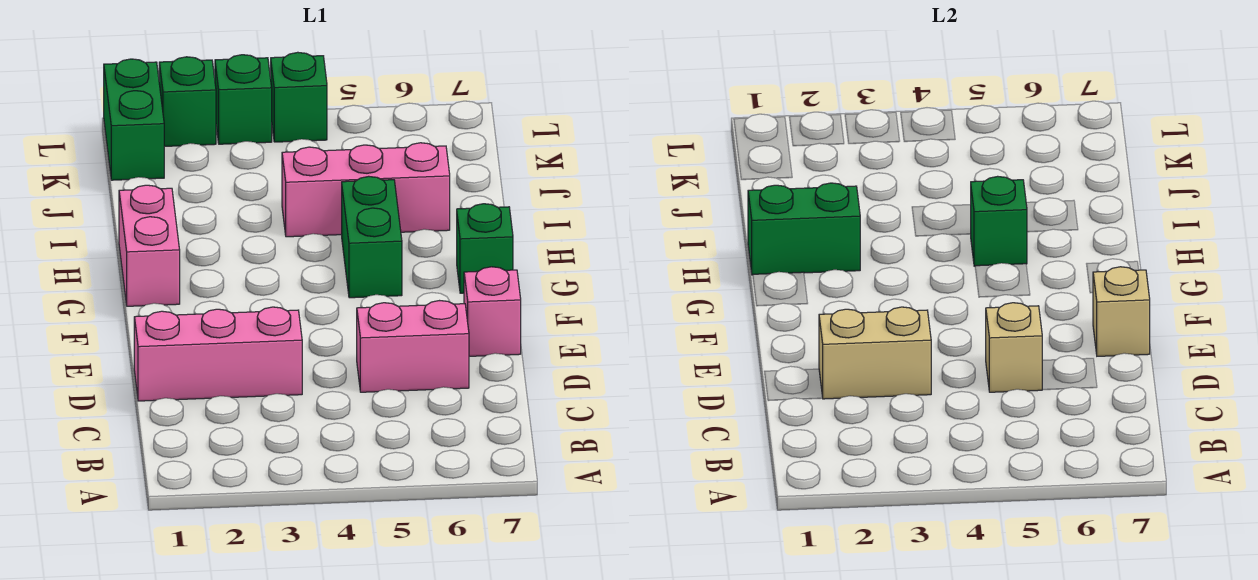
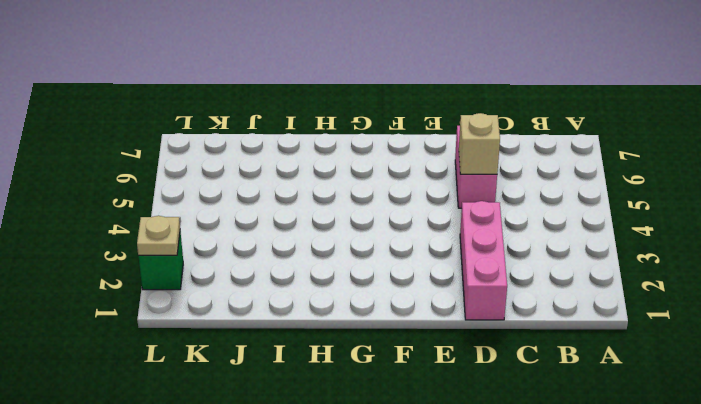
tan 1x1 plate [137,216,180,255] -> none
none -> pink 1x1 brick [464,267,521,356]
none -> pink 1x2 brick [119,185,180,306]
none -> green 1x2 brick [342,176,402,298]

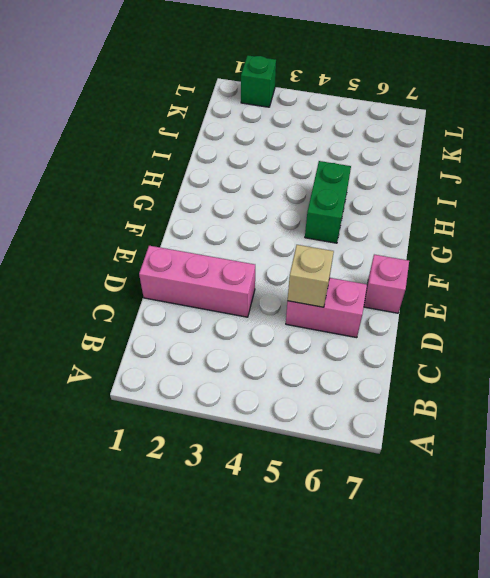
none -> pink 1x2 brick [119,185,180,306]
none -> green 1x1 brick [457,204,513,293]
none -> pink 1x3 brick [282,143,450,237]

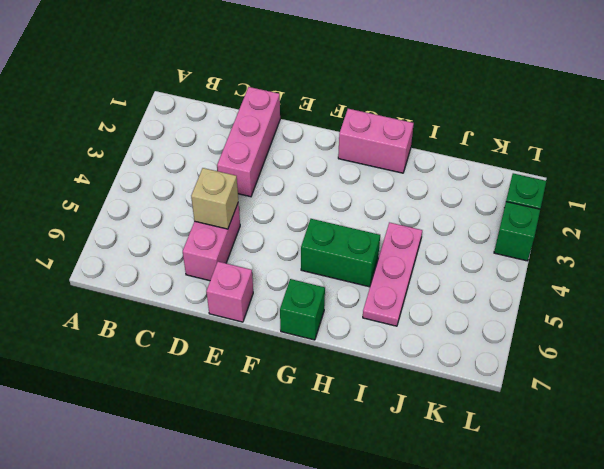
pink 1x3 plate [363,222,422,326] -> pink 1x3 brick [282,143,450,237]
none -> green 1x2 brick [104,59,164,180]
none -> green 1x1 brick [271,52,327,142]
none -> tan 1x2 brick [819,307,931,399]

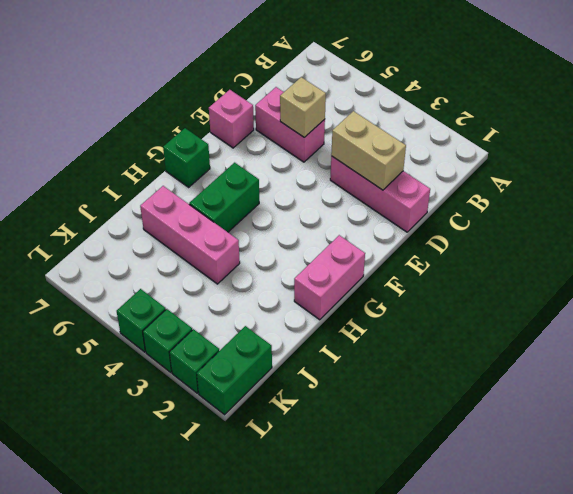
none -> tan 1x1 brick [1093,267,1150,356]
none -> green 1x2 brick [748,183,860,275]
none -> green 1x1 brick [971,176,1027,266]

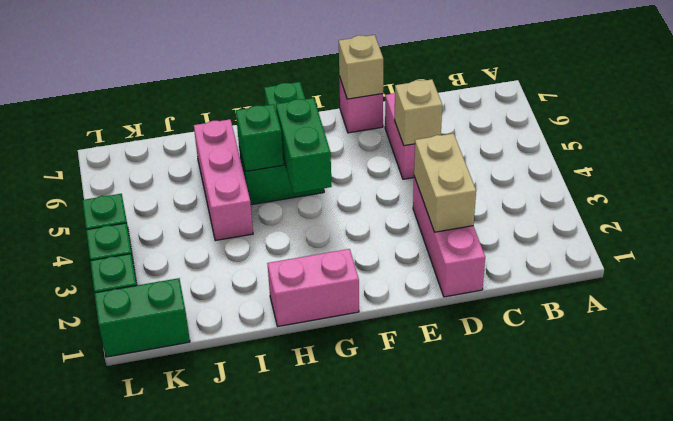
green 1x2 brick [276,98,332,193] -> green 1x2 brick moved to [748,183,860,275]

